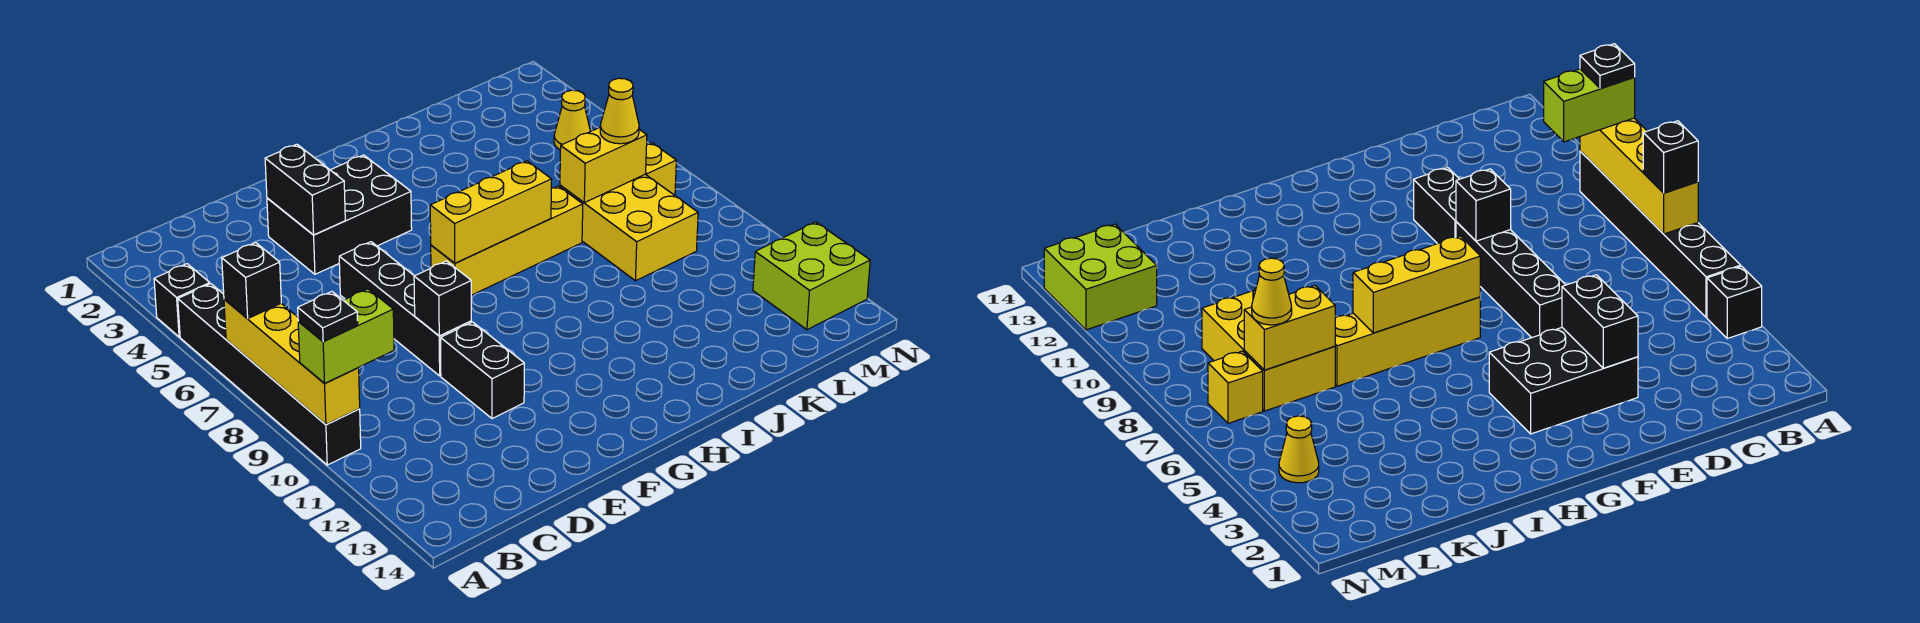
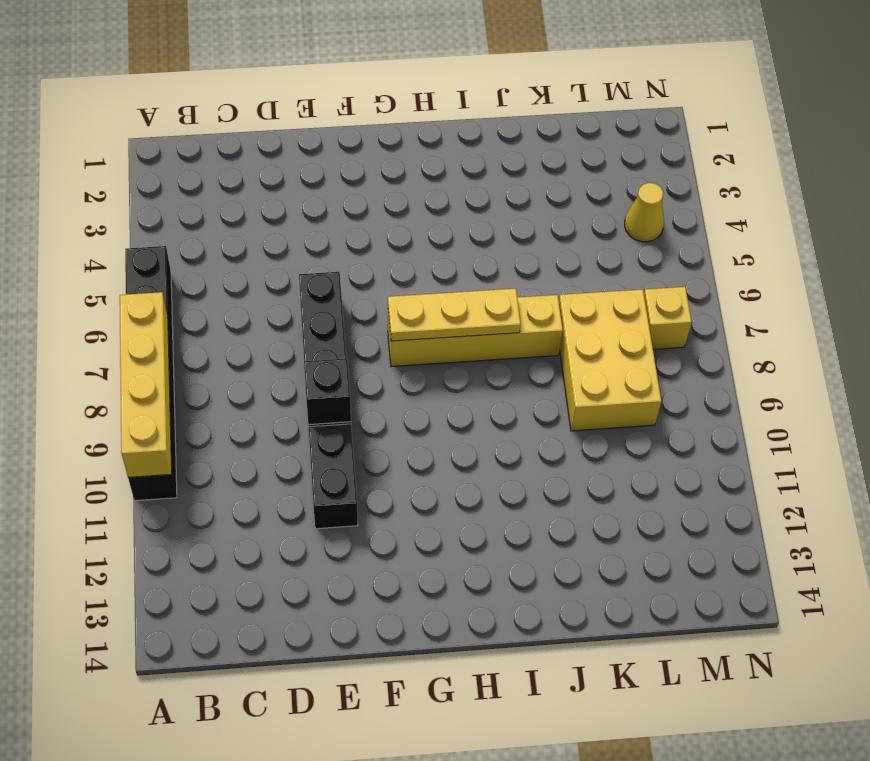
yellow 1x3 plate [388,289,520,341] -> yellow 1x3 brick [430,161,552,263]
none -> black 1x1 brick [154,264,210,337]
none -> black 2x3 brick [267,155,412,274]
none -> lime 2x2 brick [753,222,870,330]

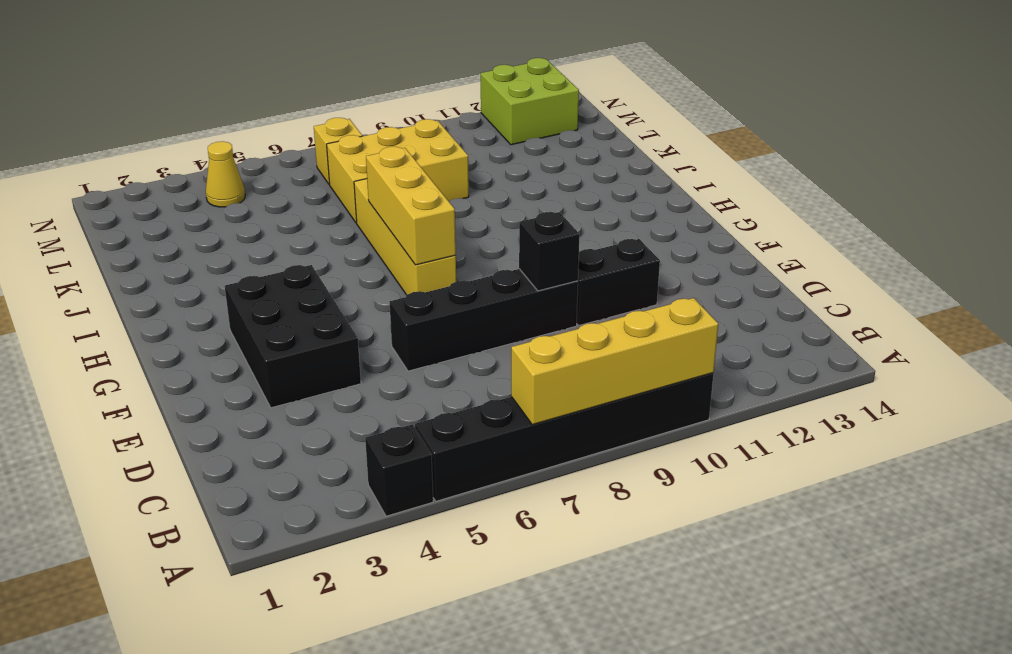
none -> black 1x2 brick [265,144,345,235]
none -> yellow 1x2 brick [560,128,647,203]
none -> black 1x1 brick [222,243,281,319]

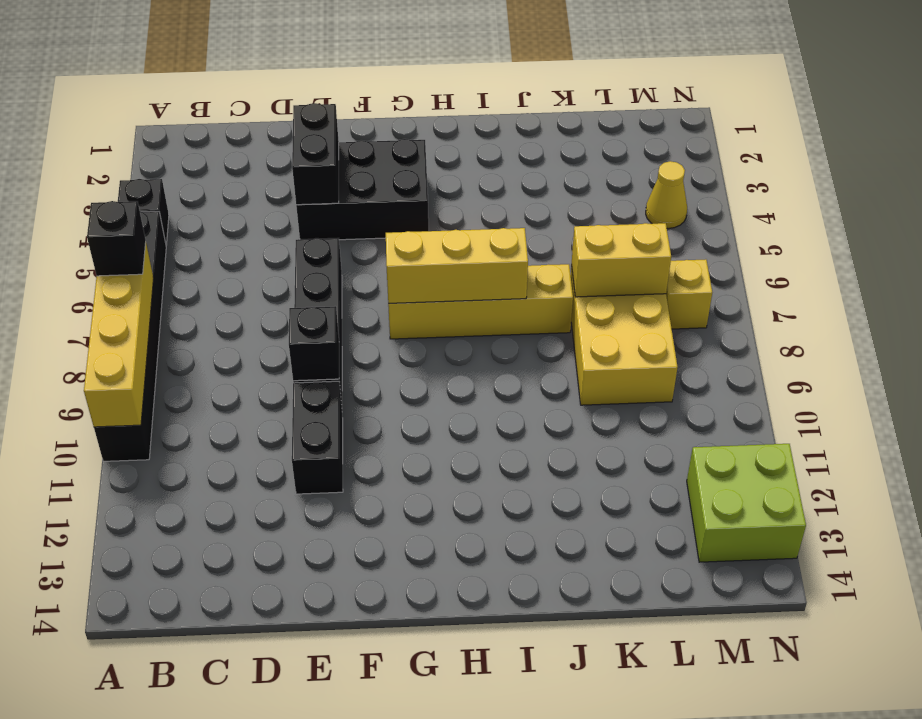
none -> lime 1x2 brick [298,289,394,383]
none -> yellow 1x1 cone [600,78,639,144]
none -> black 1x1 plate [298,292,358,342]

